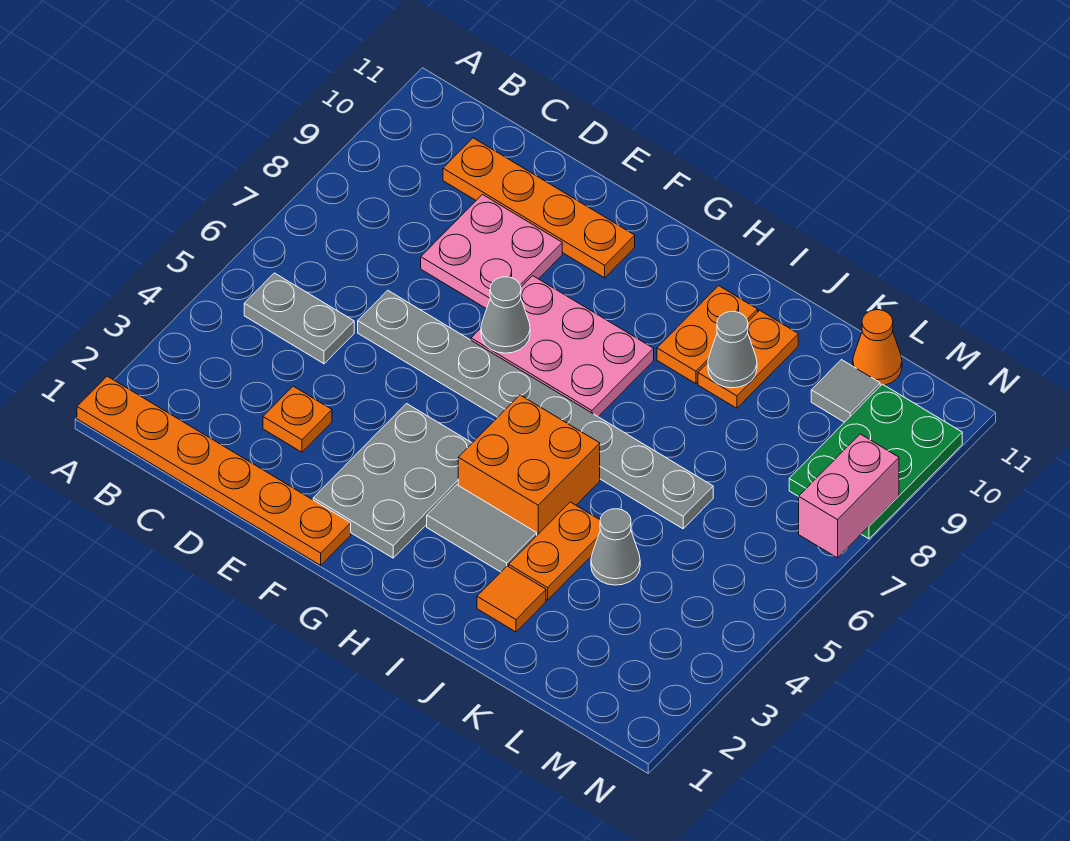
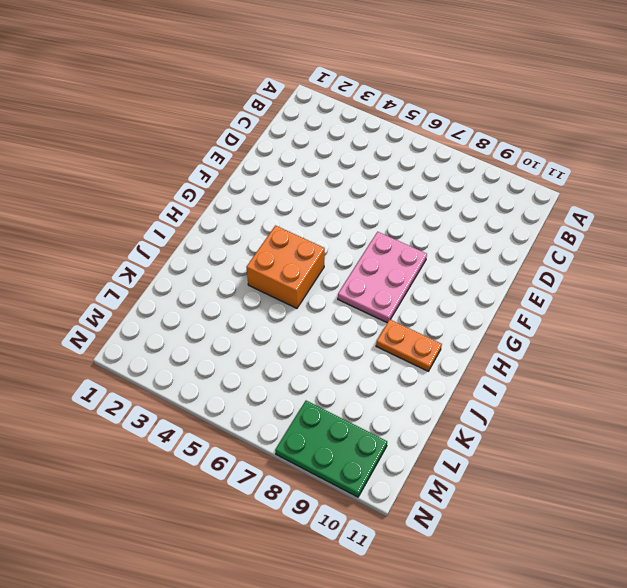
none -> orange 1x6 plate [77,376,351,565]
none -> grey 1x2 plate [244,273,354,364]
none -> orange 1x4 plate [443,138,635,278]

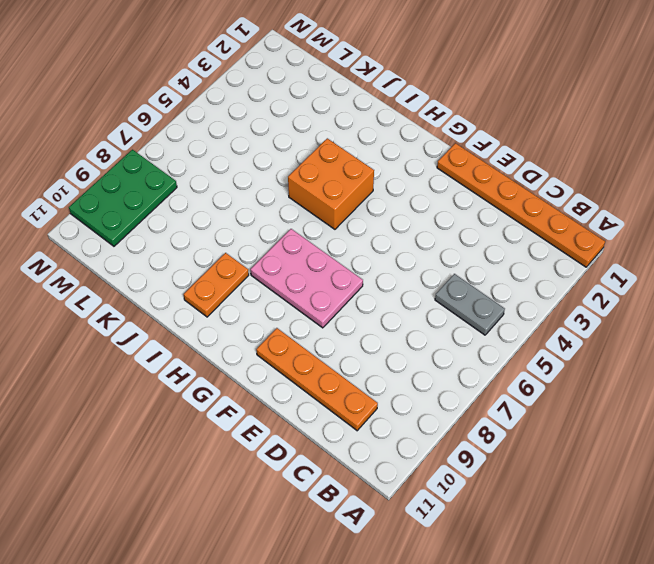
none -> orange 1x1 plate [263,386,332,452]
none -> grey 1x8 plate [358,290,713,529]
none -> pink 2x2 plate [421,195,562,309]

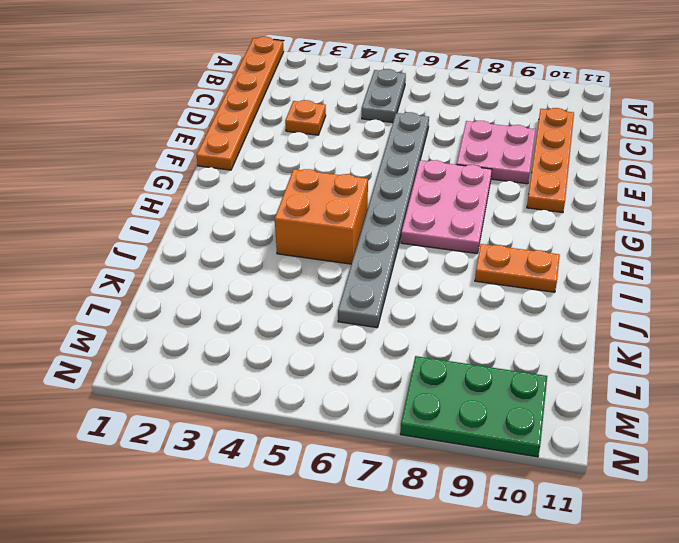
none -> grey 2x3 plate [313,404,472,558]
none -> grey 1x2 tile [427,485,537,572]
none -> orange 1x1 tile [477,566,546,632]

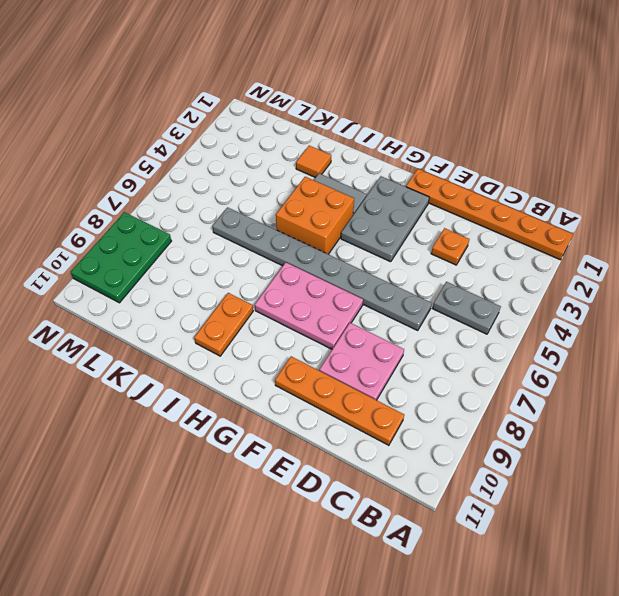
none -> orange 1x2 plate [509,502,600,600]
none -> orange 1x2 plate [698,310,798,408]
none -> grey 1x1 cone [591,509,640,585]

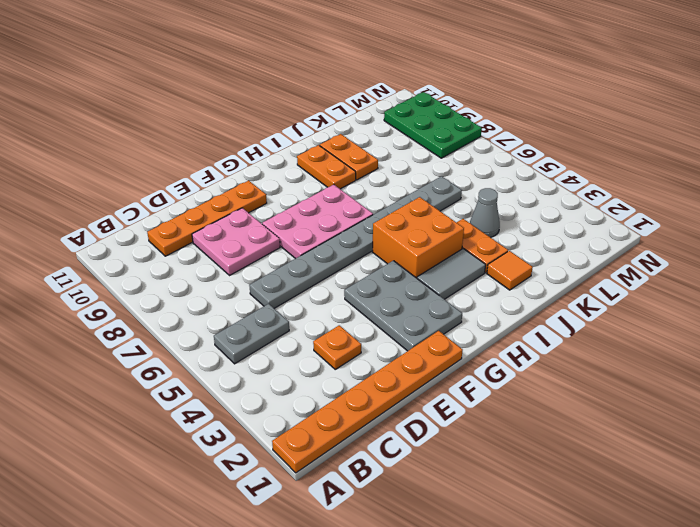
none -> grey 1x1 tile [811,360,880,422]
none -> orange 1x1 cone [853,310,902,386]
none -> grey 1x1 cone [481,277,530,353]

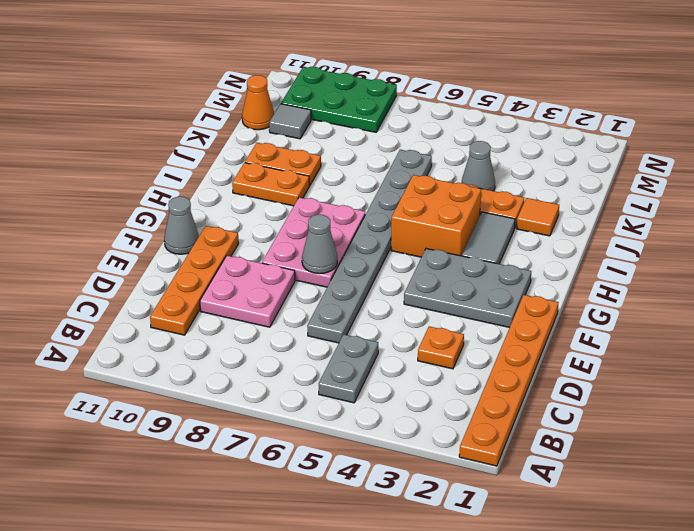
grey 1x1 cone [164,197,199,254] -> grey 1x1 cone moved to [708,311,757,388]
none -> pink 1x2 brick [799,434,899,558]

